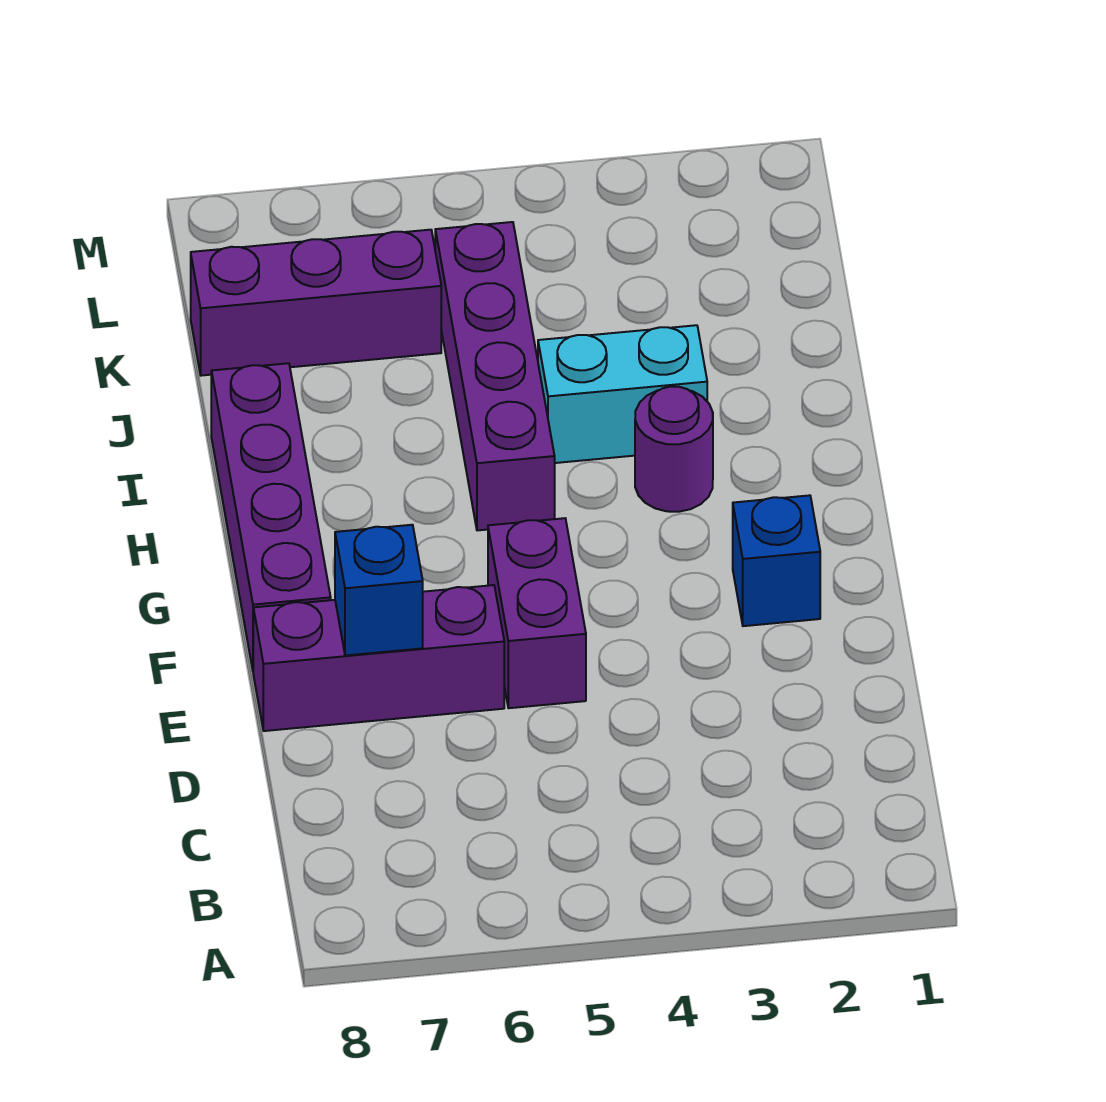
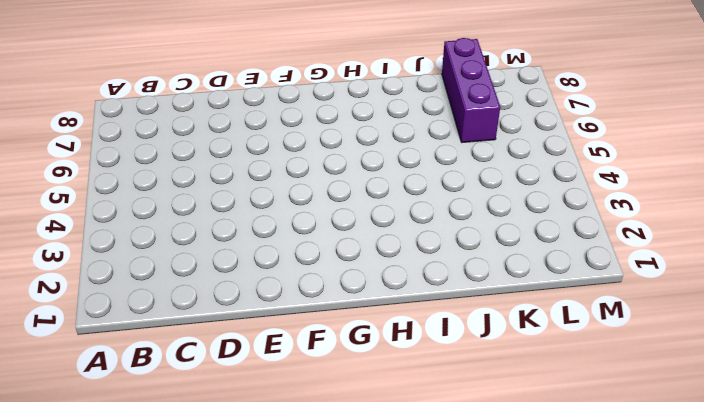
none -> purple 1x2 brick [488,518,586,708]
none -> purple 1x3 brick [253,585,504,731]

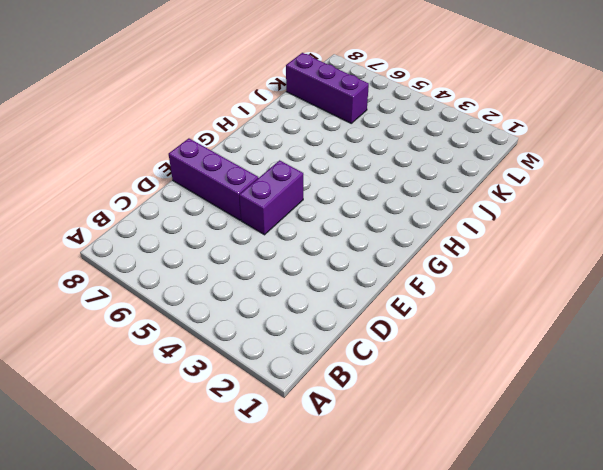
none -> blue 1x1 brick [733,495,820,626]
none -> purple 1x4 brick [211,363,331,669]

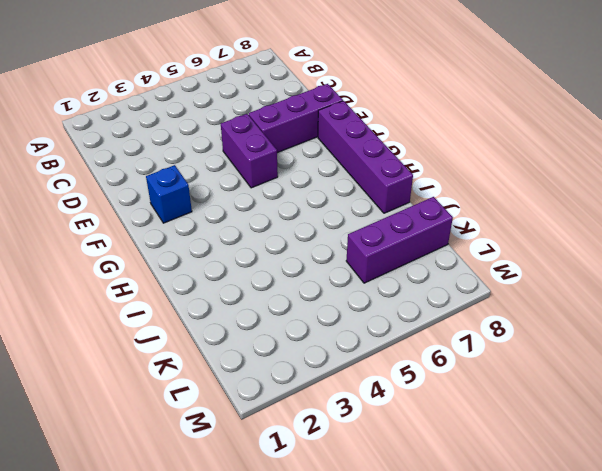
none -> purple 1x1 round brick [635,387,713,512]
none -> purple 1x4 brick [435,222,555,530]

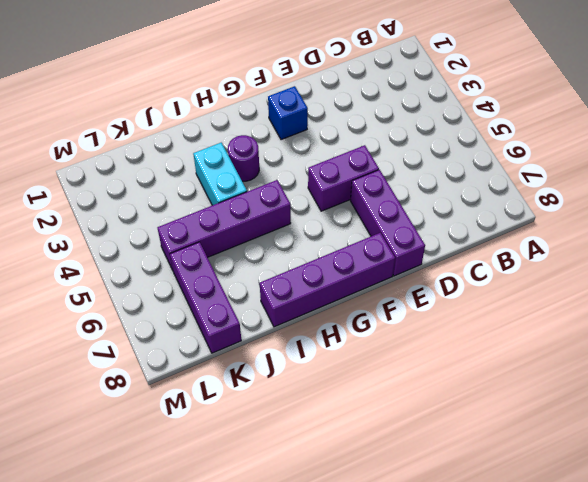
none -> blue 1x1 brick [335,525,423,656]

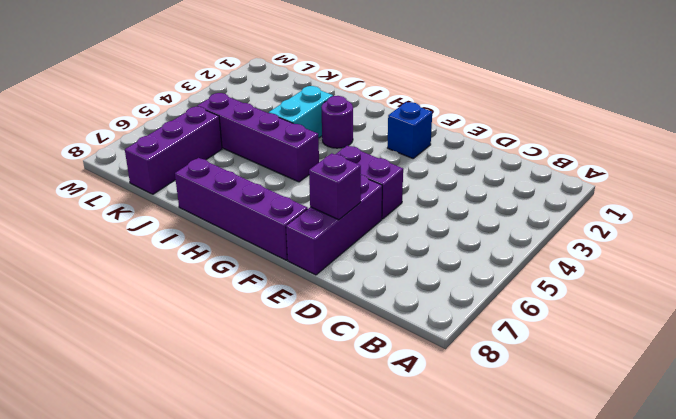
purple 1x1 brick [309,153,361,220] -> blue 1x1 brick [335,525,423,656]

